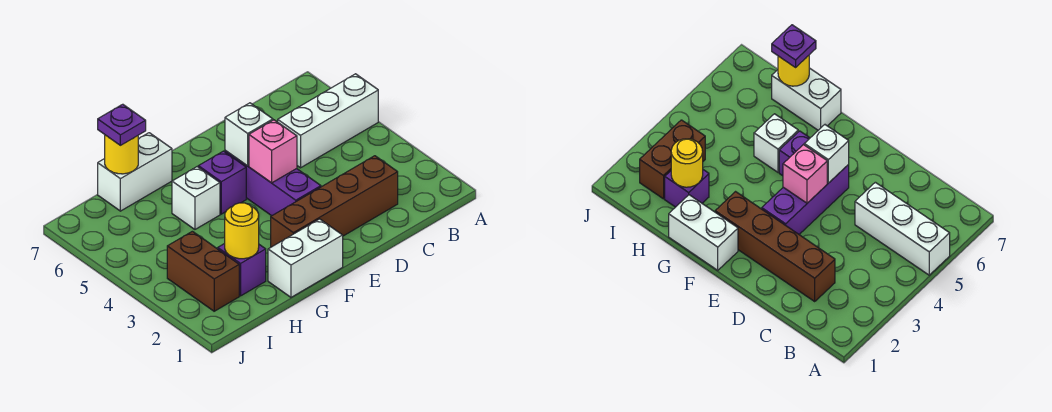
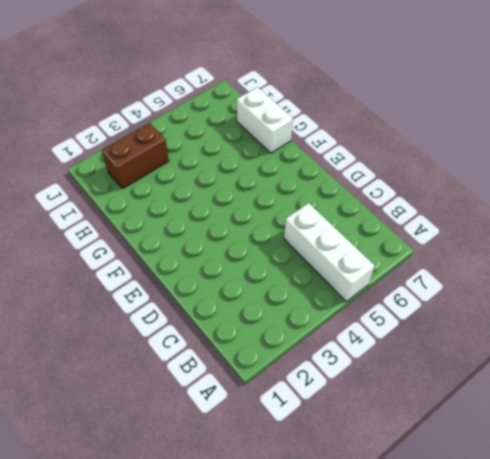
none -> brown 1x4 brick [271,156,398,247]
none -> purple 1x3 brick [225,150,321,216]
none -> white 1x2 brick [268,219,343,297]

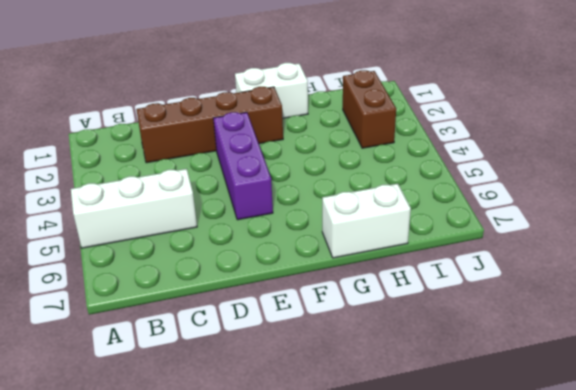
none -> purple 1x1 brick [198,151,246,214]
none -> white 1x1 brick [172,167,220,229]
none -> purple 1x1 brick [218,244,266,296]

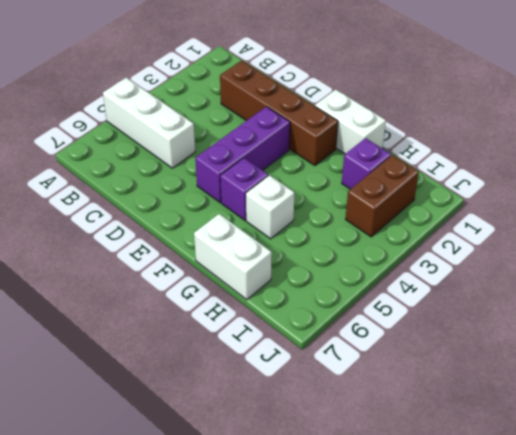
none -> pink 1x1 brick [249,120,297,183]
none -> white 1x1 brick [225,103,273,166]
none -> yellow 1x1 round brick [225,203,259,259]

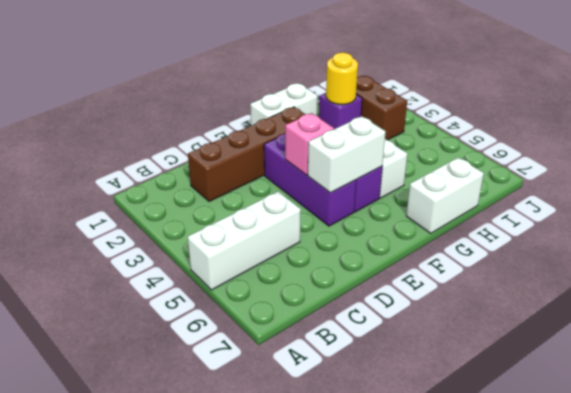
white 1x2 brick [308,116,386,193] -> white 1x1 brick [225,103,273,166]
none -> yellow 1x1 round brick [105,135,138,174]
none -> purple 1x1 plate [98,104,146,145]

